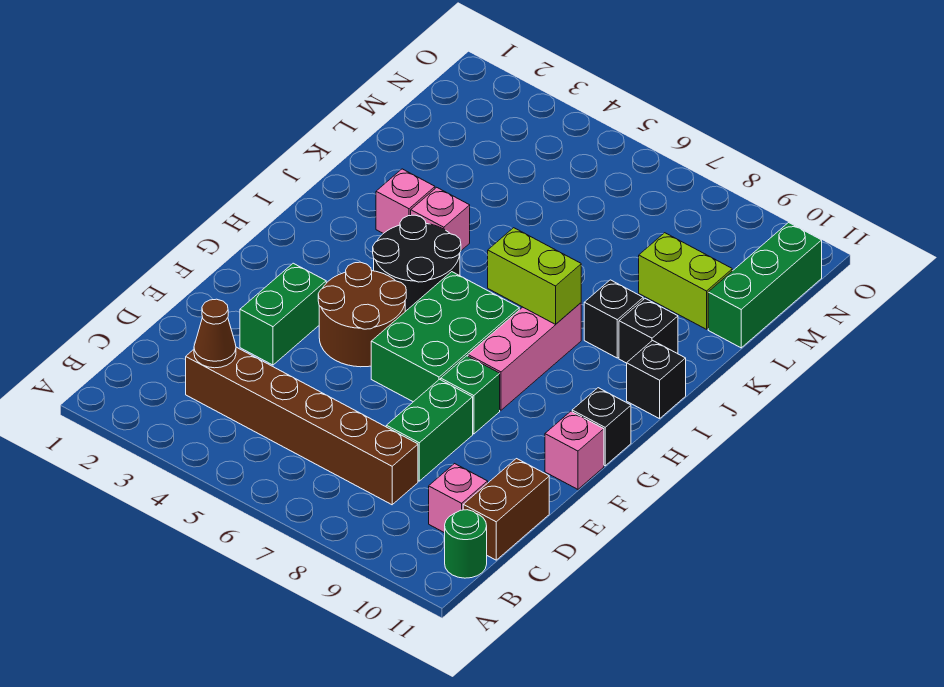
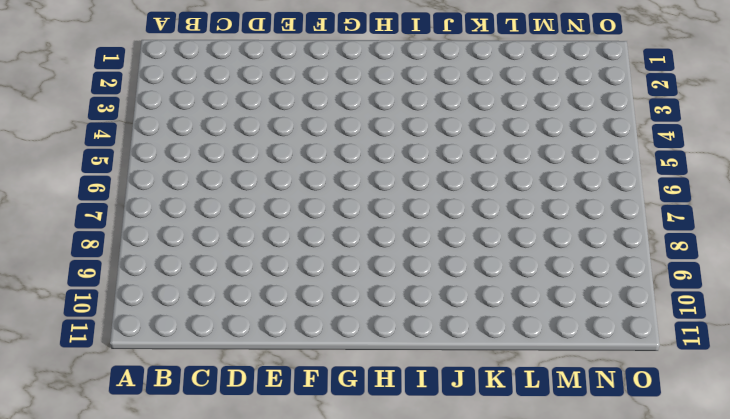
none -> green 1x1 round brick [445,510,487,578]
none -> brown 1x6 brick [186,347,418,505]
none -> pink 1x1 brick [429,464,488,533]

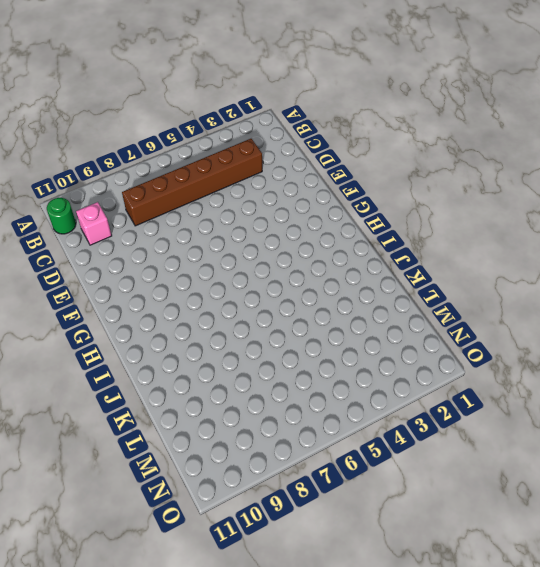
none -> brown 1x2 brick [463,459,549,560]
none -> green 1x2 brick [386,379,473,481]
none -> green 1x2 brick [240,263,326,365]

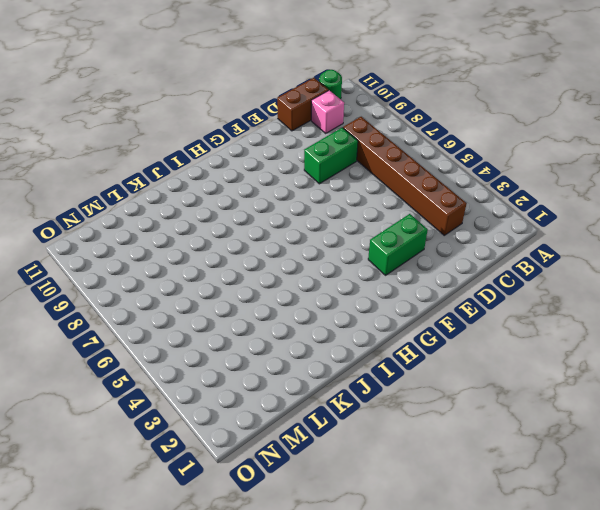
none -> brown 2x2 round brick [318,262,406,367]
none -> green 2x3 brick [371,272,519,402]
none -> green 1x1 brick [441,356,500,434]

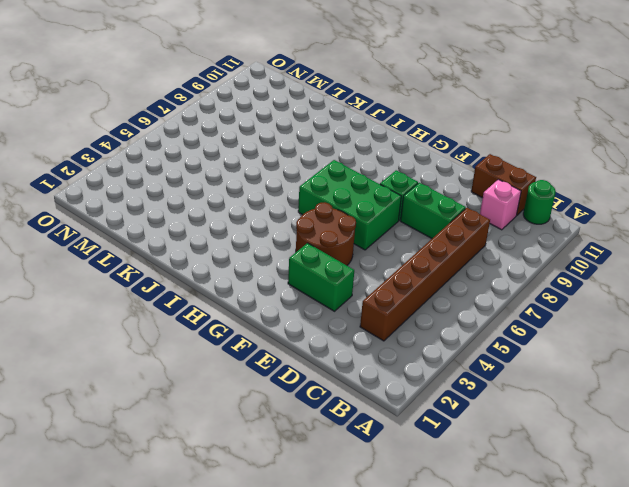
none -> pink 1x1 brick [545,411,604,489]
none -> pink 1x3 brick [468,303,581,410]
none -> black 1x1 brick [572,388,631,466]

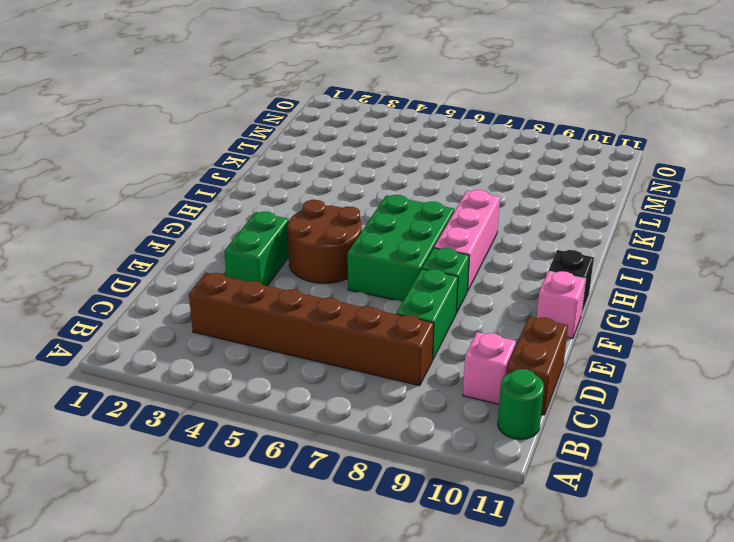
none -> black 2x2 round brick [373,215,461,311]
none -> black 1x1 brick [627,341,686,419]
none -> pink 1x1 brick [376,169,435,234]

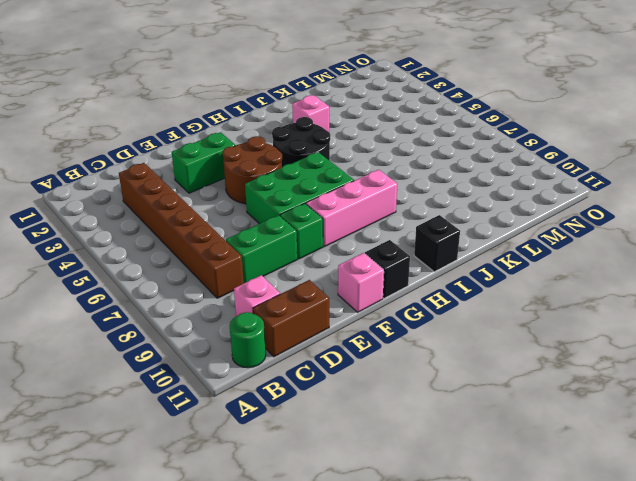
none -> pink 1x1 brick [411,187,470,251]
none -> black 1x1 brick [584,280,643,358]
none -> black 1x1 brick [619,299,678,363]

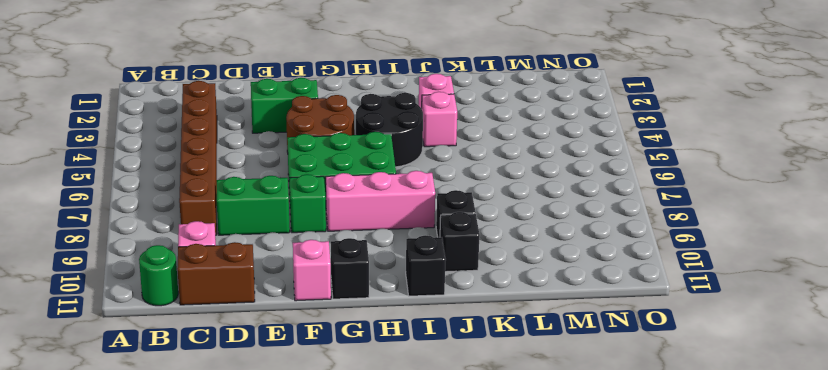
none -> lime 1x2 brick [639,233,732,329]
none -> green 1x3 brick [708,223,822,348]
none -> brown 1x1 cone [194,299,236,368]

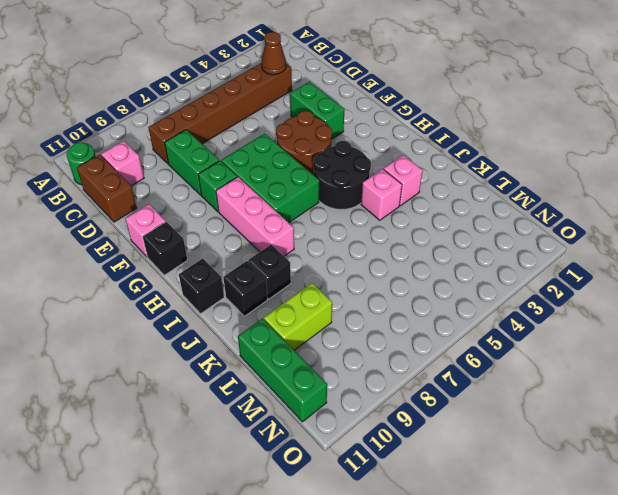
none -> lime 1x2 brick [488,228,581,324]

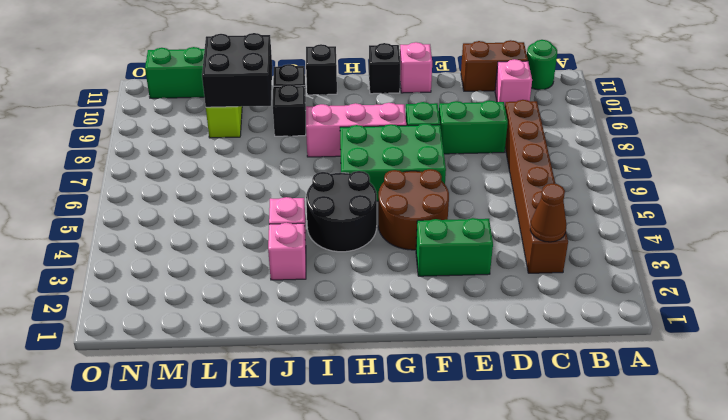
black 2x2 brick [202,33,272,107] -> none
none -> lime 1x2 brick [488,228,581,324]

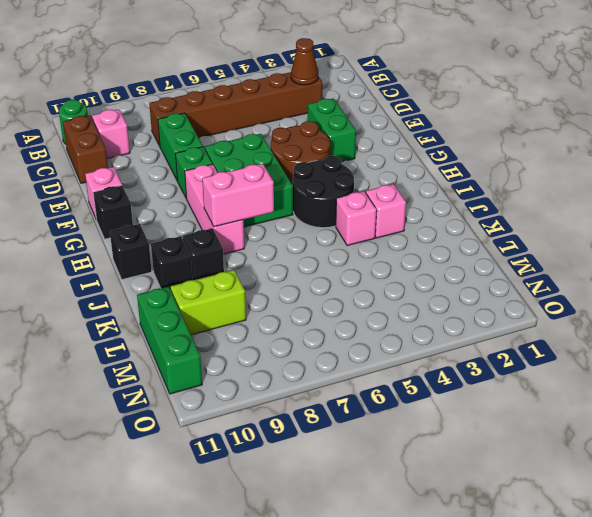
pink 1x2 brick [202,164,274,227] -> lime 1x2 brick [488,228,581,324]

